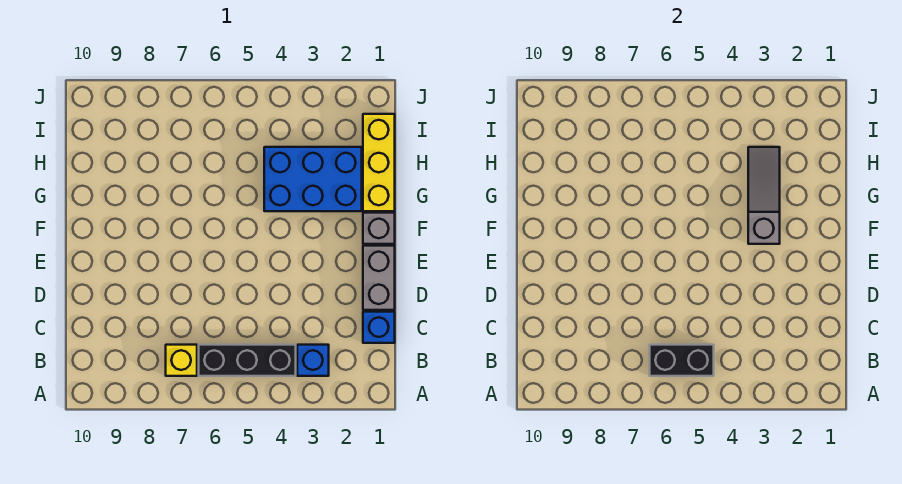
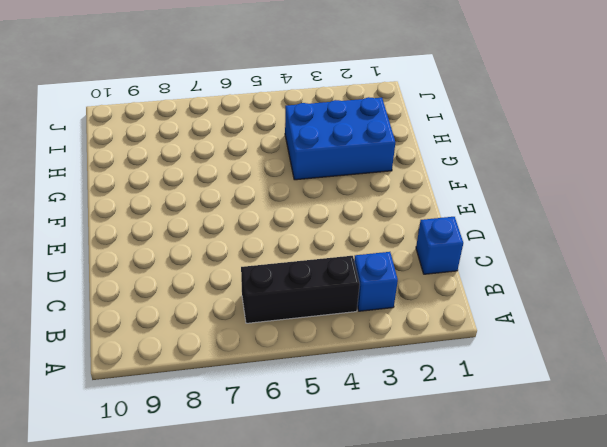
none -> yellow 1x1 brick [166,345,197,376]
none -> grey 1x2 brick [363,246,395,310]

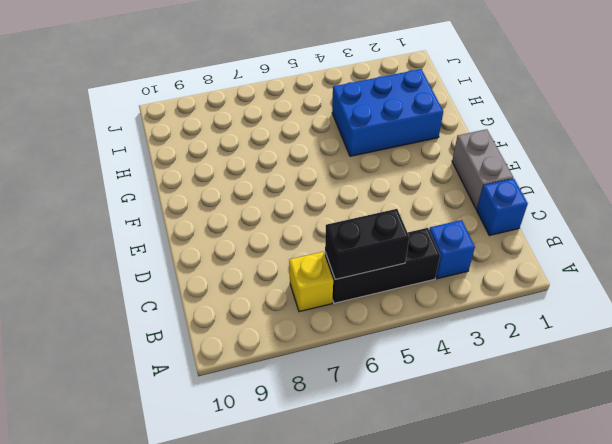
none -> grey 1x1 brick [363,213,395,244]
none -> yellow 1x3 brick [363,114,395,211]

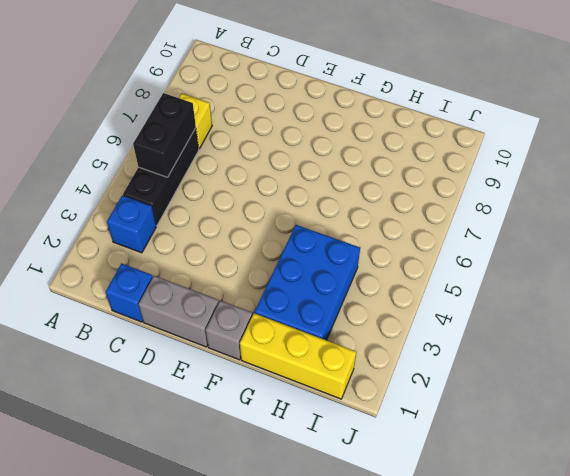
none -> grey 1x3 slope [748,147,780,244]

